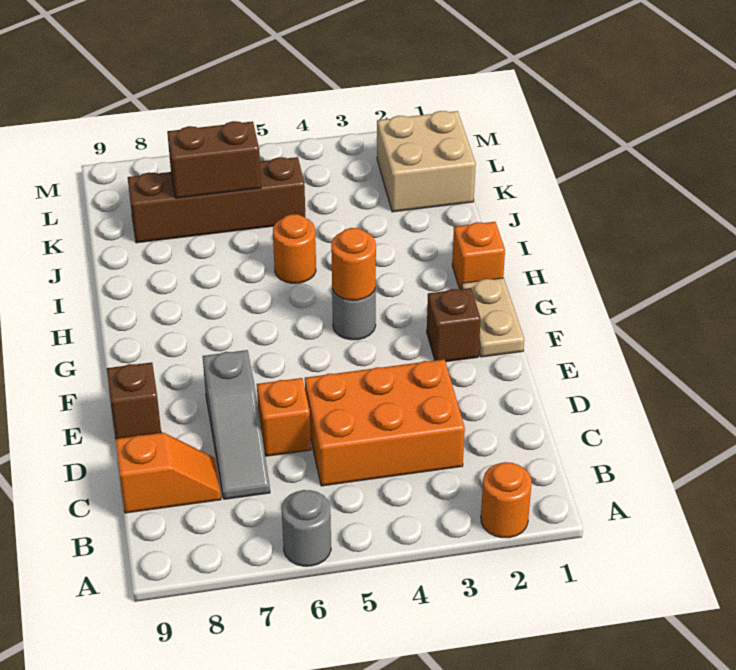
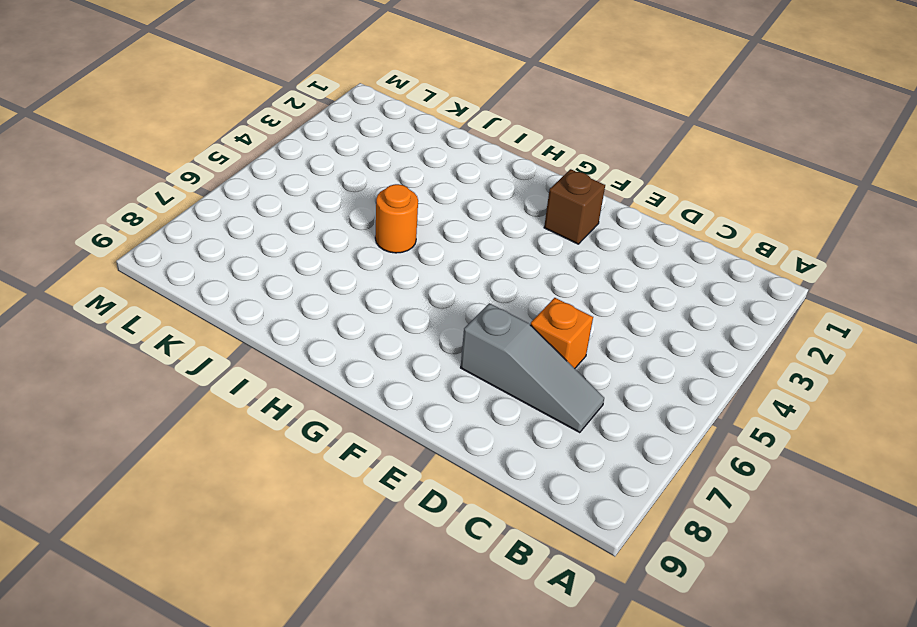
none -> orange 1x1 round brick [481,462,532,538]
none -> grey 1x1 round brick [282,490,331,566]
none -> orange 2x3 brick [305,359,465,486]

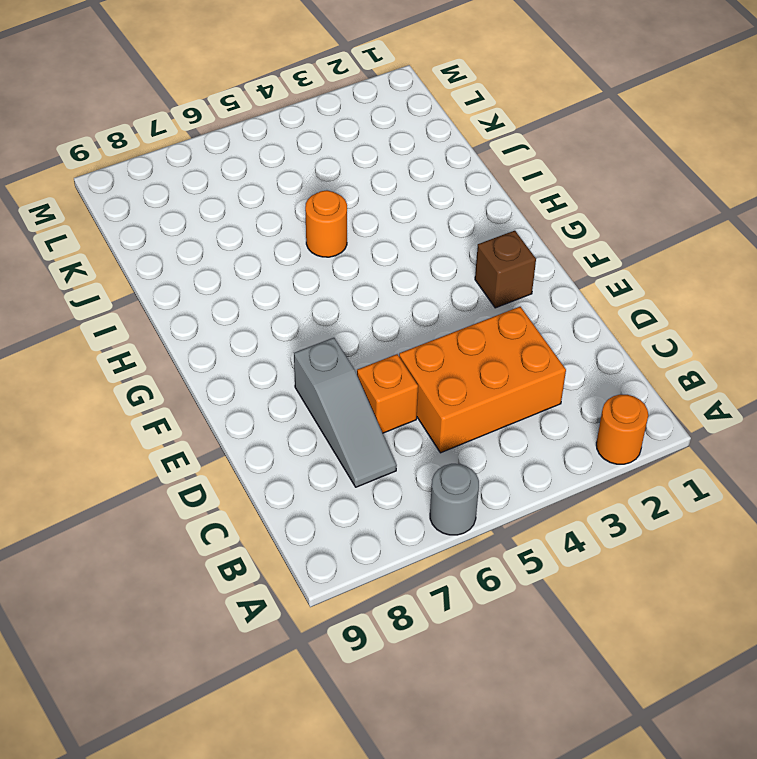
none -> orange 1x2 slope [115,433,221,513]
none -> brown 1x1 brick [107,362,161,439]
none -> tan 1x2 plate [462,278,524,357]

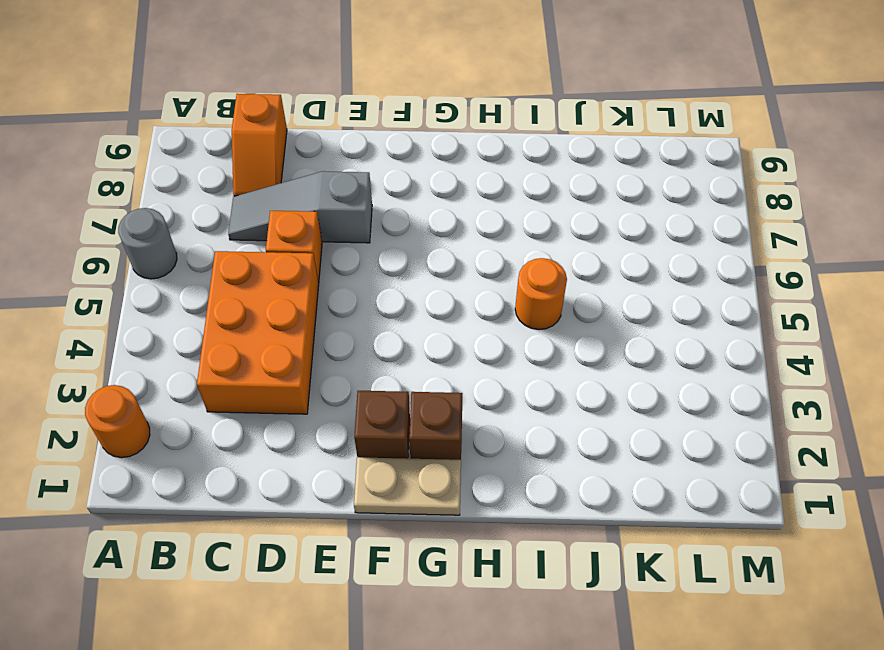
brown 1x1 brick [409,392,462,460] -> brown 1x1 brick moved to [107,362,161,439]
none -> grey 1x1 round brick [332,288,376,340]
none -> orange 1x1 brick [452,222,505,289]
none -> tan 2x2 brick [377,111,476,212]

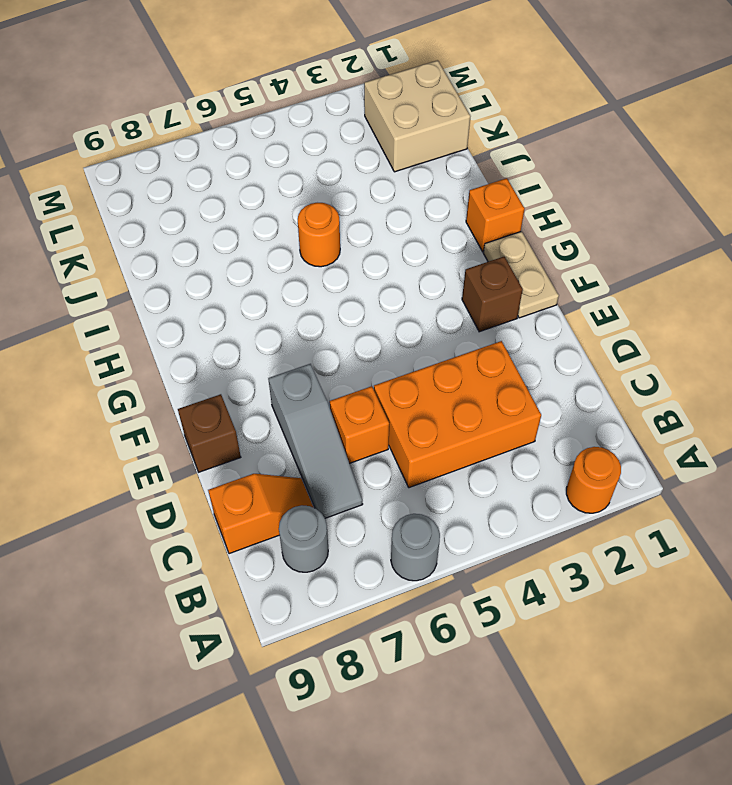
grey 1x1 round brick [279,505,328,572] -> grey 1x1 round brick moved to [332,288,376,340]
none -> brown 1x4 brick [128,157,305,243]
none -> orange 1x1 round brick [331,228,376,300]
none -> brown 1x2 brick [167,121,261,198]

